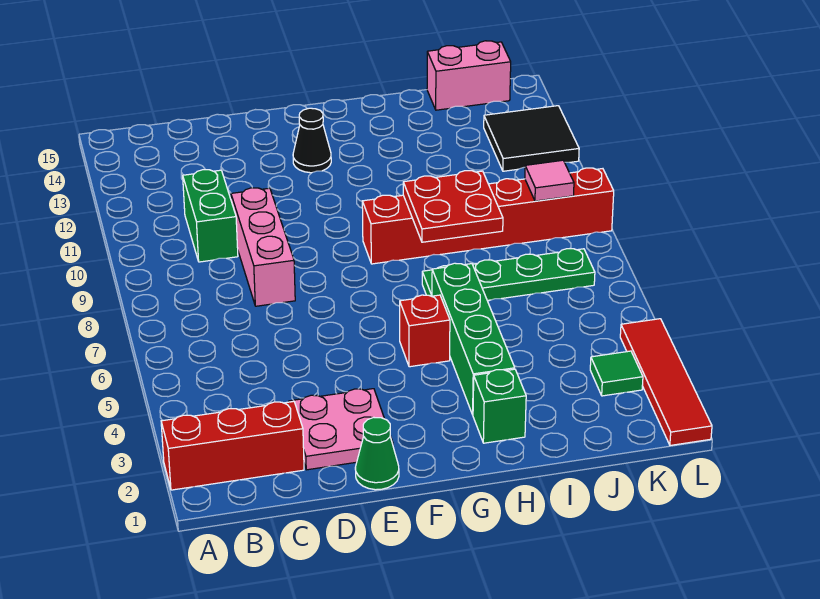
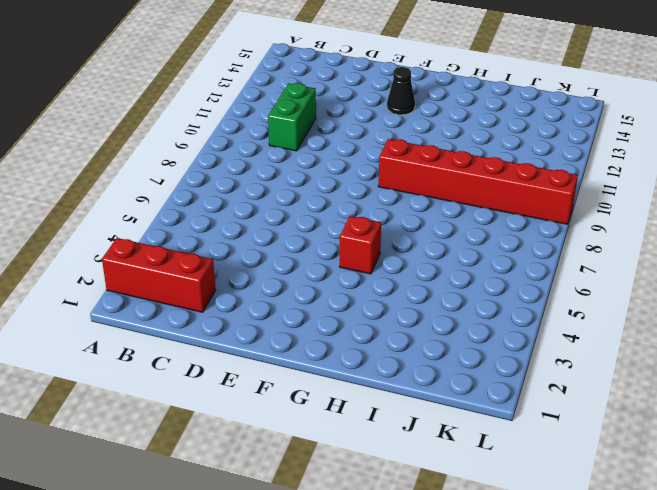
none -> pink 2x2 plate [289,389,393,470]
none -> pink 1x3 brick [231,188,295,306]
none -> green 1x1 cone [355,418,399,490]

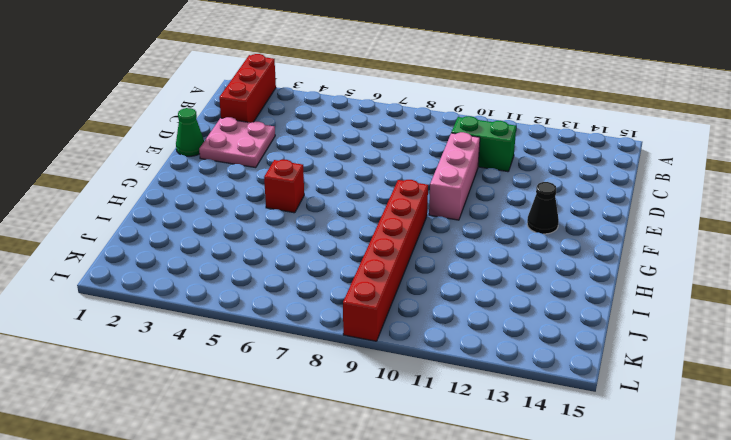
pink 1x3 brick [429,132,480,220] -> pink 1x3 brick turned to [231,188,295,306]
none -> green 1x1 brick [473,369,526,443]
none -> green 1x4 brick [432,263,515,415]
none -> green 1x4 plate [422,249,595,300]

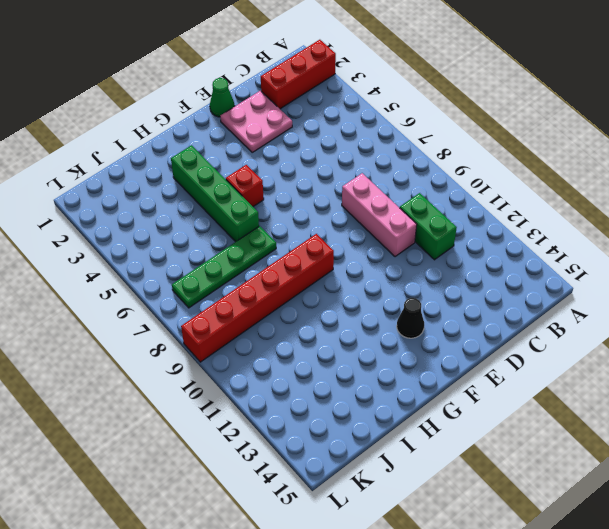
none -> green 1x1 brick [473,369,526,443]
none -> pink 1x2 brick [427,41,511,110]
none -> green 1x1 tile [590,351,643,396]

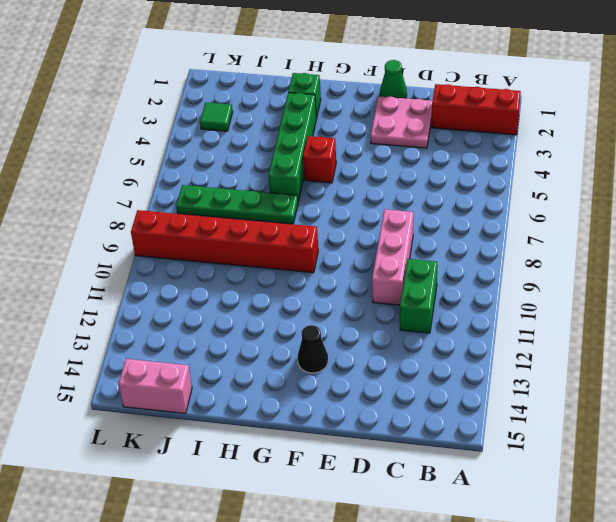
none -> black 2x2 tile [484,106,579,171]
none -> red 1x4 tile [620,319,712,445]
none -> red 2x2 plate [403,171,503,242]

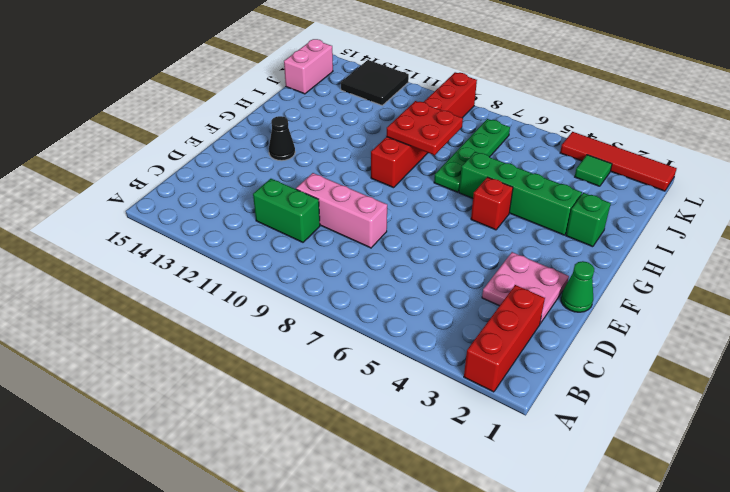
none -> pink 1x1 tile [525,160,574,201]

